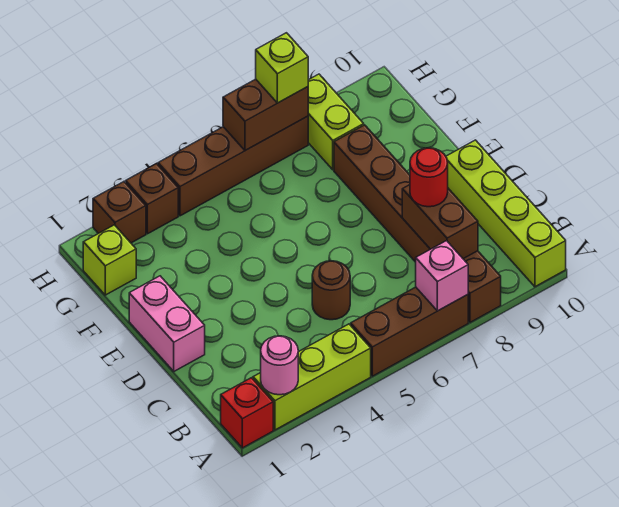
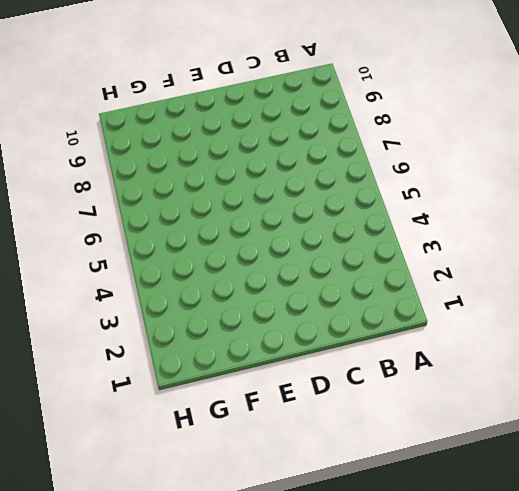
none -> red 1x1 brick [221,378,273,448]
none -> lime 1x3 brick [253,324,371,430]
none -> brown 1x3 brick [351,287,468,376]

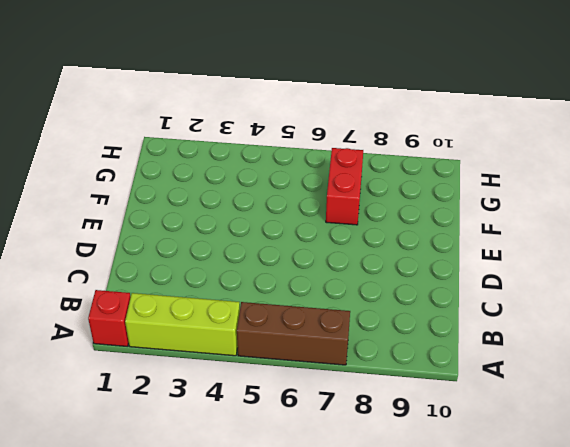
red 1x2 brick [326,148,363,225] -> none
none -> brown 1x6 brick [334,125,501,322]
none -> lime 1x4 brick [446,140,566,287]
none -> brown 1x1 round brick [312,261,350,320]

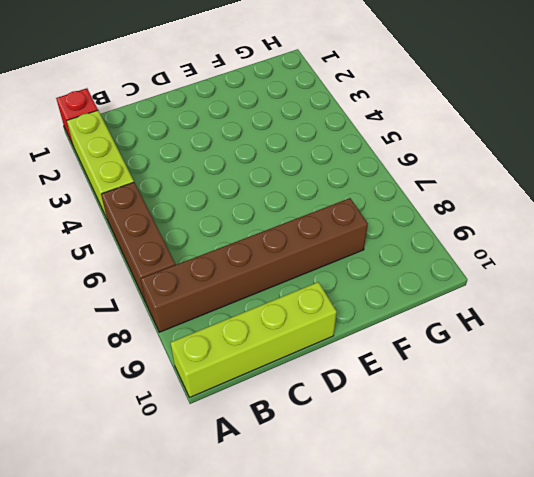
none -> brown 1x1 round brick [312,261,350,320]
none -> pink 1x2 brick [129,276,205,371]
none -> lime 1x1 brick [83,225,136,295]

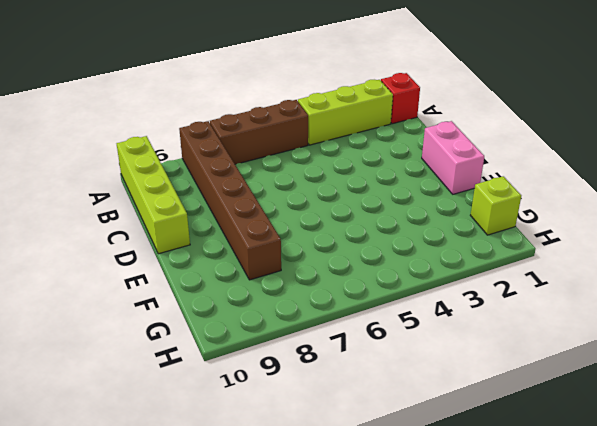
none -> brown 1x1 round brick [312,261,350,320]
none -> lime 1x2 brick [308,74,364,170]
none -> brown 1x1 brick [93,182,146,243]

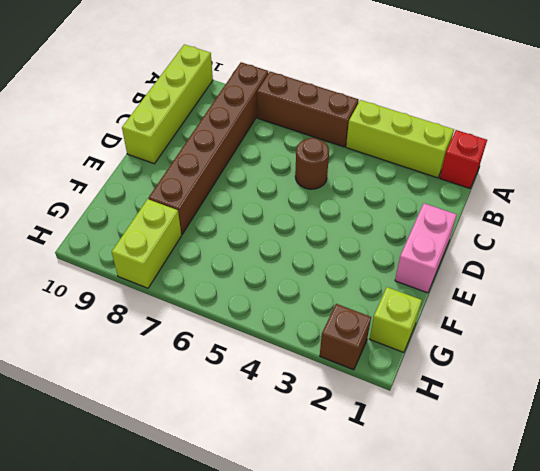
none -> brown 1x1 brick [126,164,178,234]
none -> brown 1x4 brick [158,116,308,216]
none -> pink 1x1 round brick [261,336,298,395]

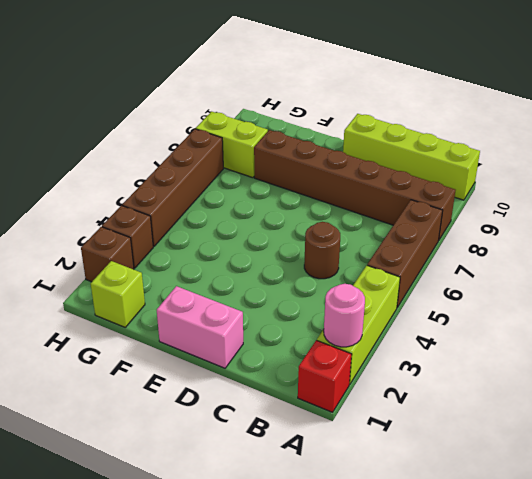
none -> pink 1x1 brick [416,241,468,311]
none -> brown 1x2 brick [402,185,478,259]
none -> brown 1x2 brick [223,79,308,151]

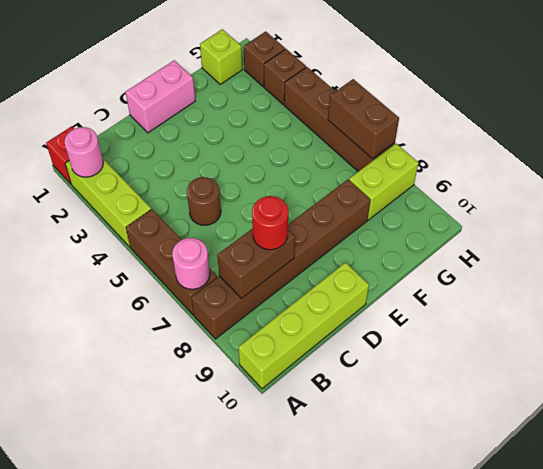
pink 1x1 round brick [172,238,210,289] -> pink 1x1 brick [416,241,468,311]
none -> lime 1x1 brick [256,33,308,103]

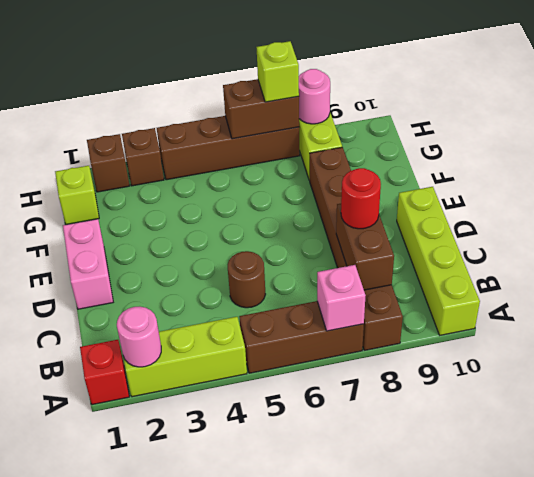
pink 1x1 round brick [299,69,330,124] -> none

